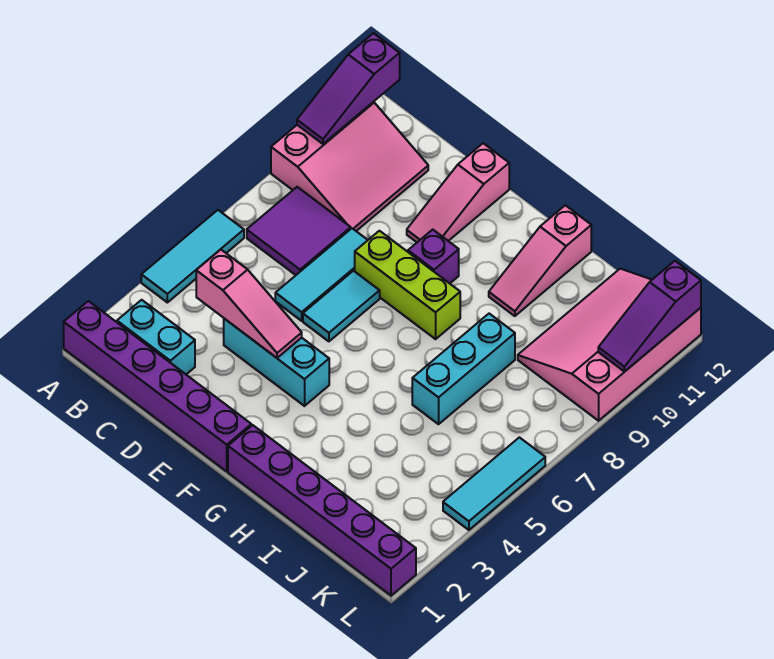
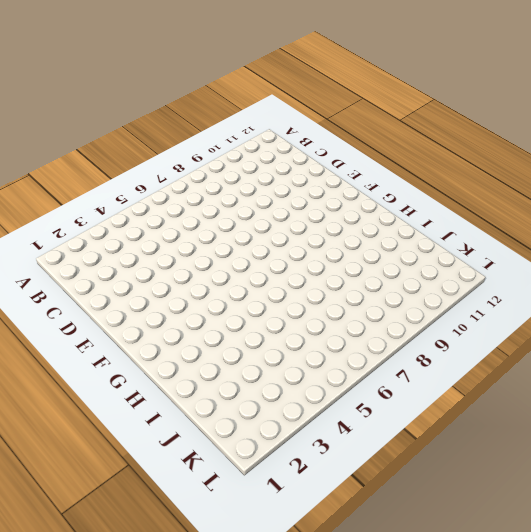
none -> purple 1x6 brick [64,301,251,471]
none -> cyan 1x3 tile [141,210,244,302]
none -> pink 3x3 slope [271,102,428,231]

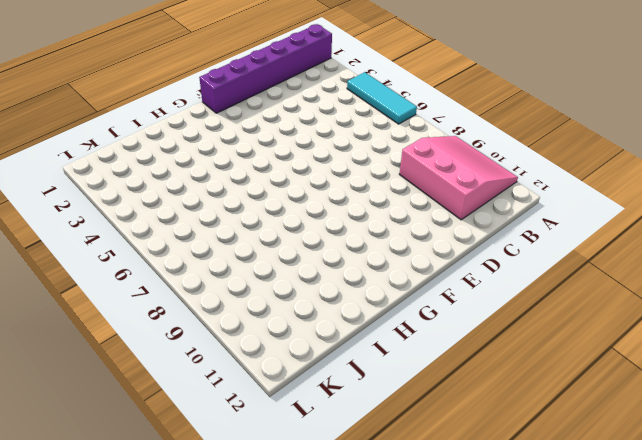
pink 3x3 slope [399,136,518,220] -> pink 3x3 slope turned to [271,102,428,231]
none -> cyan 1x2 brick [117,300,195,374]
none -> purple 2x2 tile [247,187,351,275]
none -> cyan 1x3 brick [224,319,329,406]

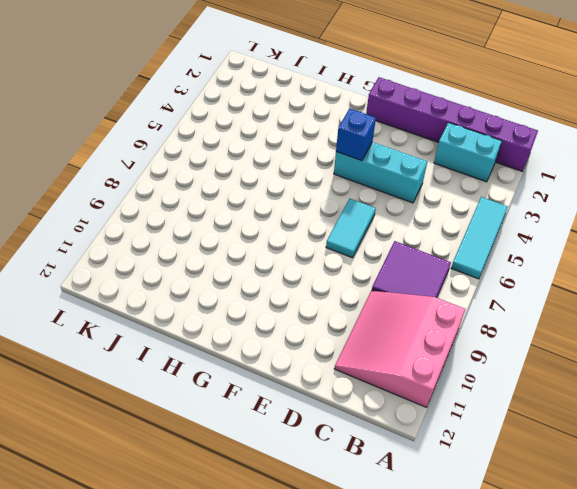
blue 1x1 brick [336,109,376,161] -> none
none -> cyan 1x3 tile [275,228,368,321]
none -> lime 1x3 brick [355,231,460,339]
none -> pink 1x3 slope [407,143,509,242]

